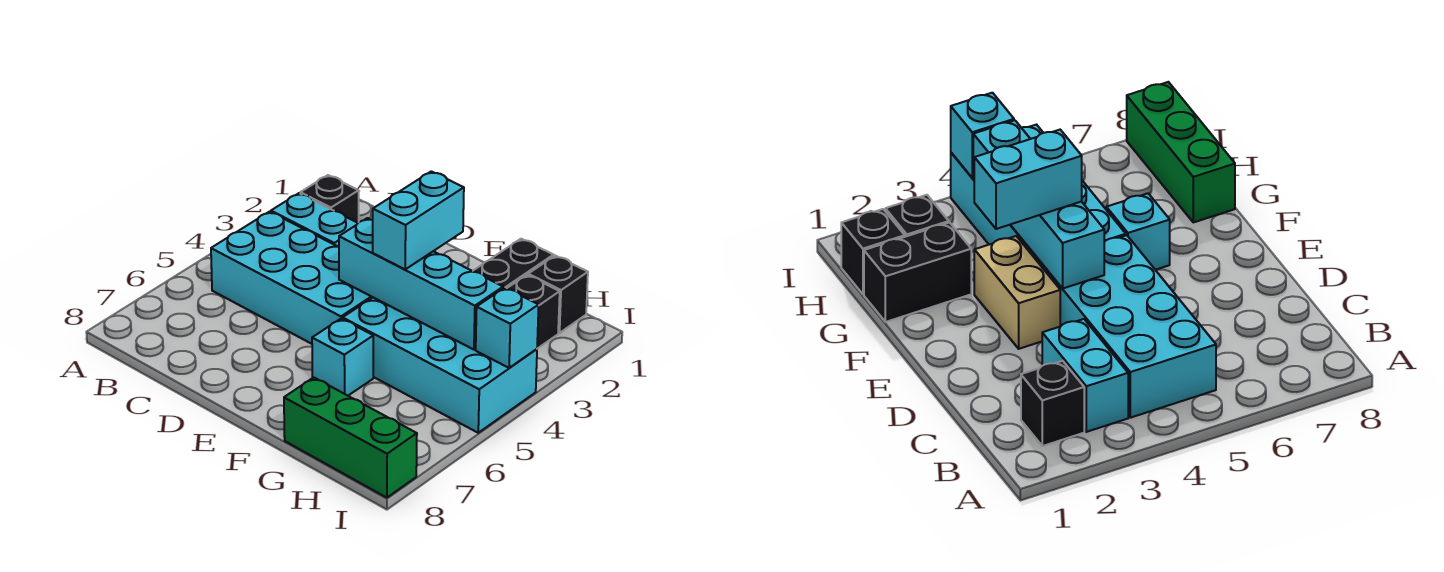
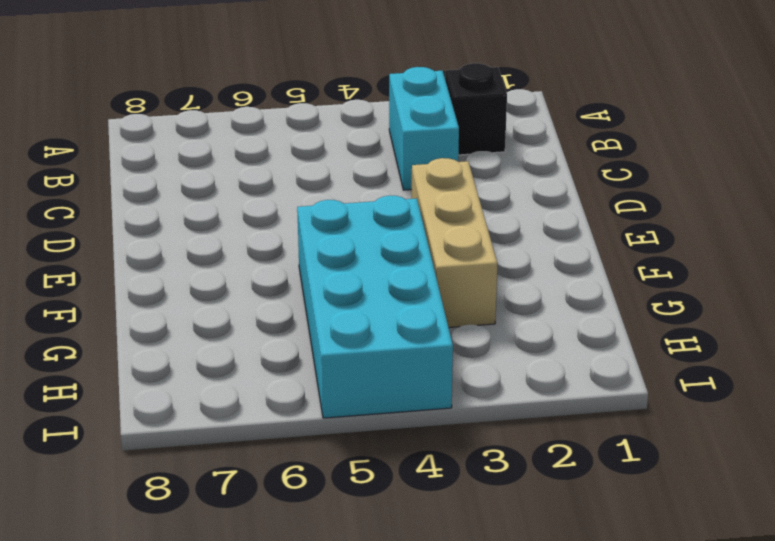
tan 1x3 brick [412,158,498,328] -> tan 1x2 brick [974,236,1060,349]
none -> cyan 2x4 brick [211,212,373,344]
none -> cyan 1x1 brick [312,319,373,396]
none -> black 1x2 brick [473,239,553,288]

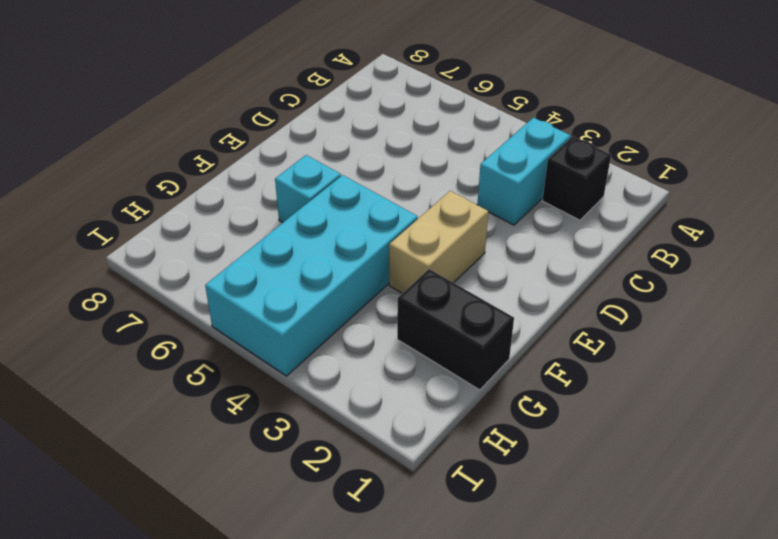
none -> cyan 2x4 brick [211,212,373,344]
none -> green 1x3 brick [284,377,417,498]
none -> black 1x1 brick [528,256,588,333]

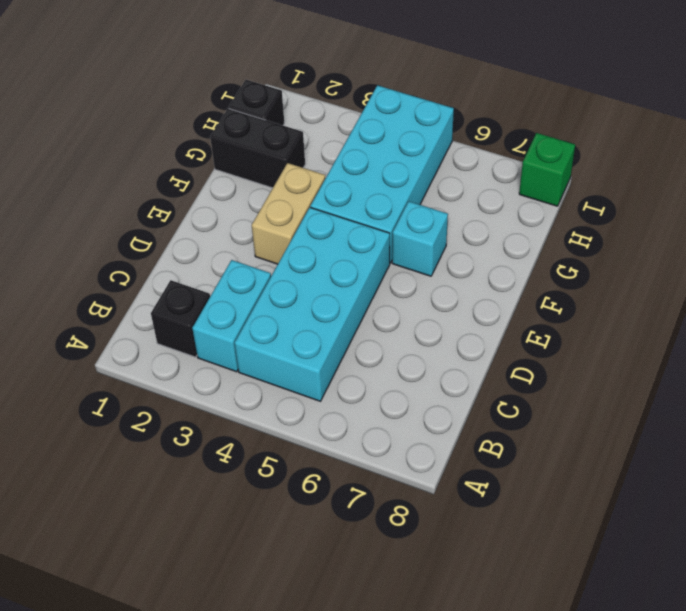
green 1x1 brick [519,133,575,206] -> green 1x3 brick [284,377,417,498]
none -> black 1x1 brick [507,275,560,349]
none -> cyan 1x4 brick [339,218,503,350]
none -> cyan 1x1 brick [476,288,539,368]

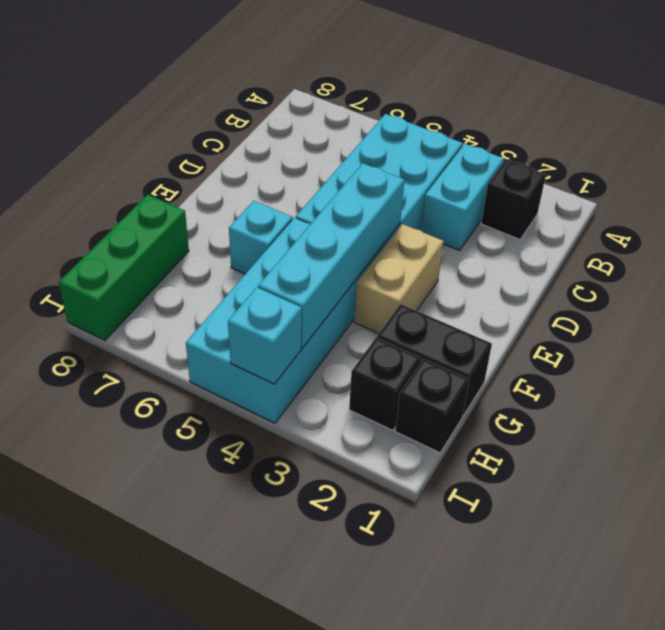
none -> cyan 1x2 brick [373,171,464,269]

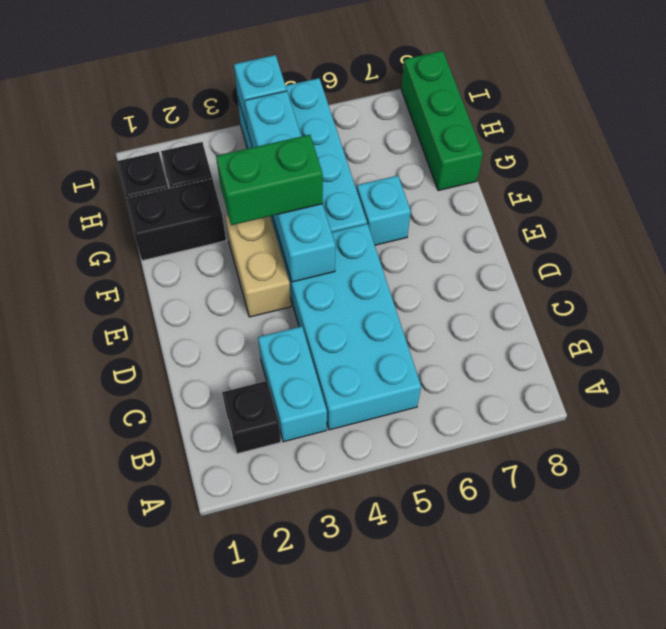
green 1x2 brick [216,135,323,225] -> cyan 1x2 brick [373,171,464,269]

